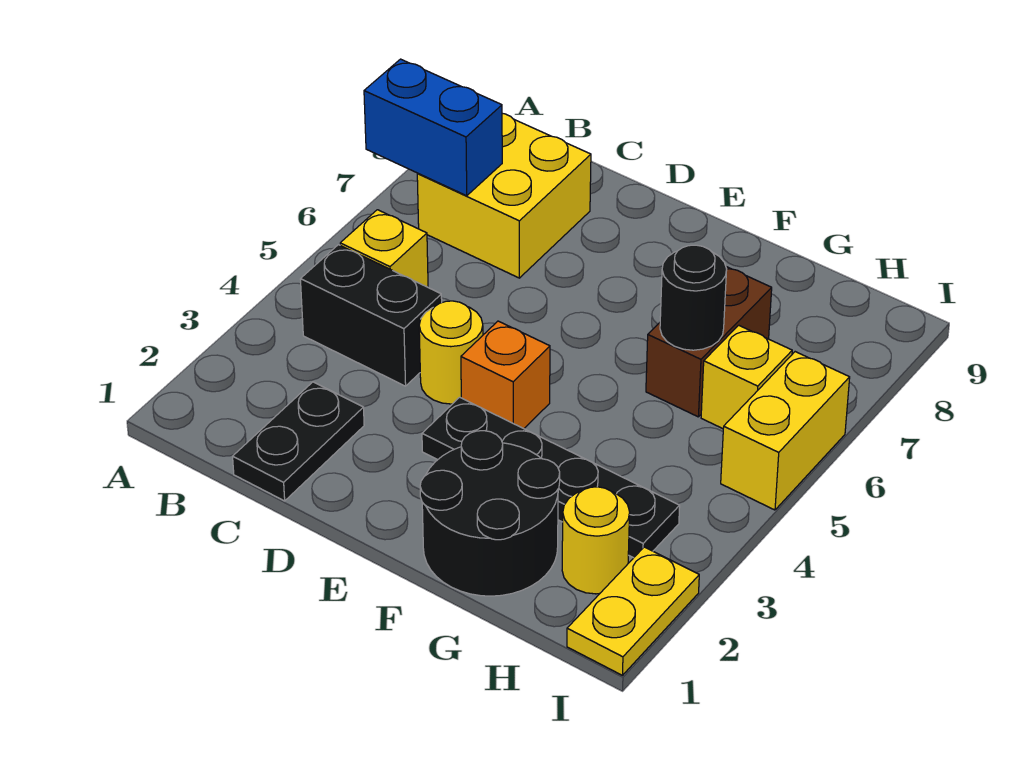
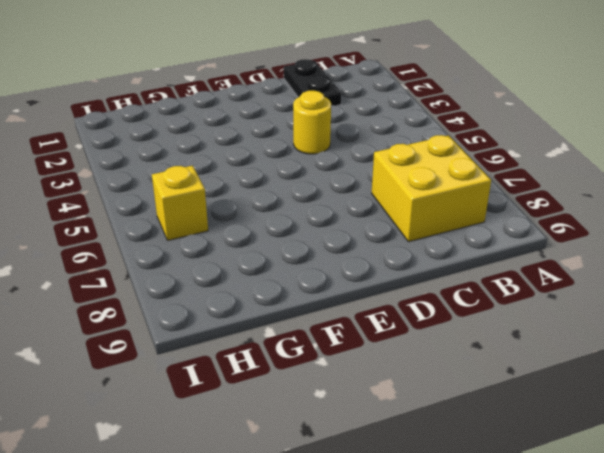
none -> black 1x2 brick [300,245,442,386]
none -> yellow 1x1 brick [340,210,428,287]
none -> black 1x4 plate [422,397,680,558]

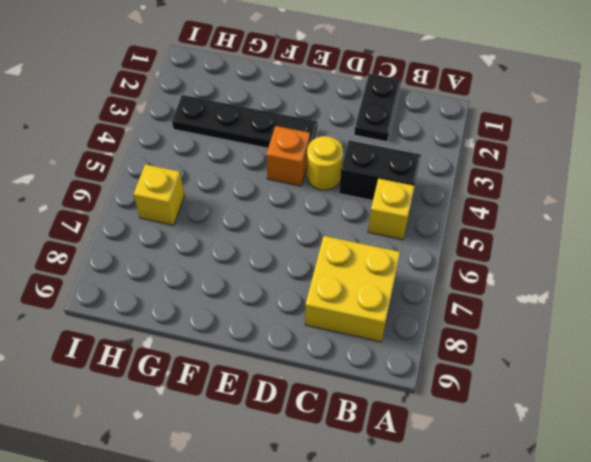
none -> black 2x2 round brick [420,431,560,596]
none -> brown 1x2 brick [646,267,772,417]
none -> yellow 1x1 round brick [562,487,630,594]

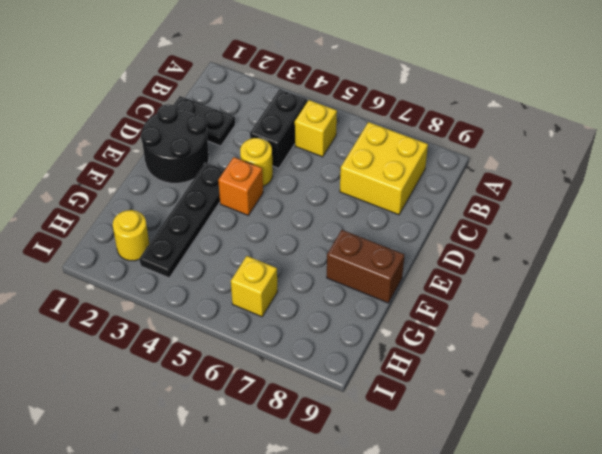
black 2x2 round brick [141,104,209,183] -> black 2x2 round brick moved to [420,431,560,596]
brown 1x2 brick [327,230,405,303] -> brown 1x2 brick moved to [646,267,772,417]
none -> yellow 1x2 plate [567,547,699,675]
none -> yellow 1x2 brick [721,352,850,510]
none -> blue 1x2 brick [364,59,502,196]

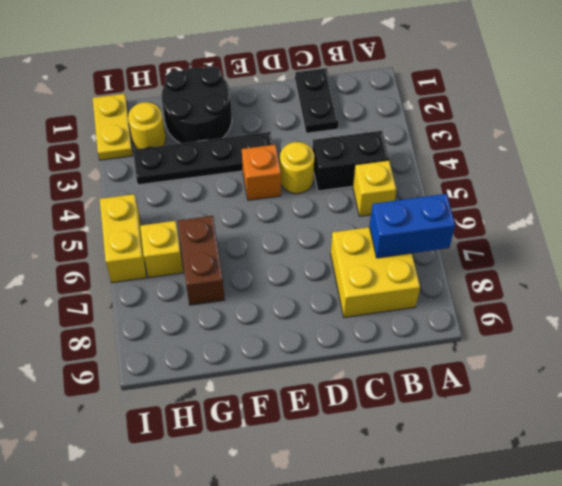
none -> black 1x1 round brick [660,245,727,350]

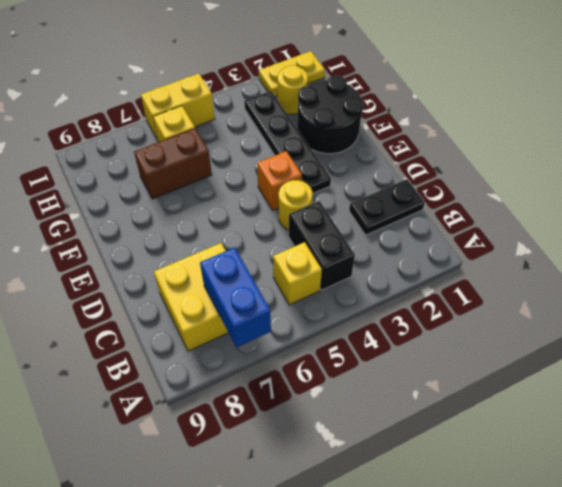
none -> black 1x1 round brick [660,245,727,350]

